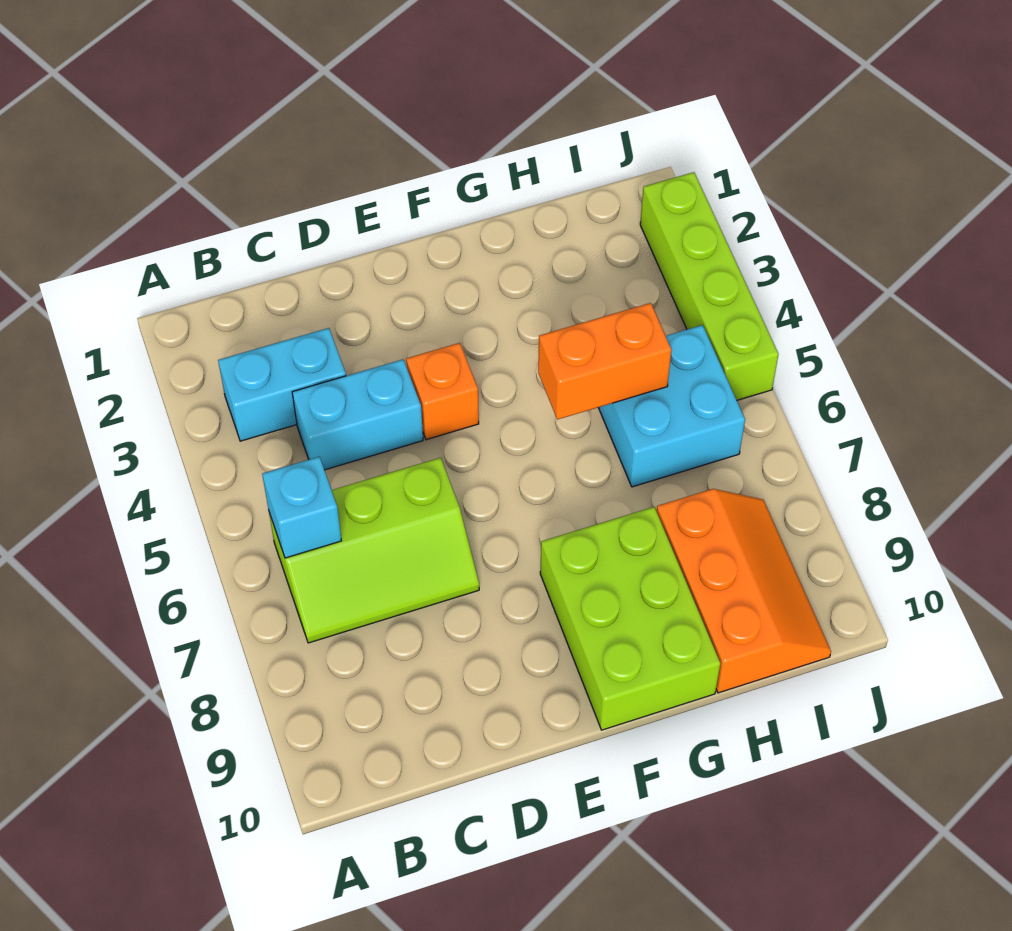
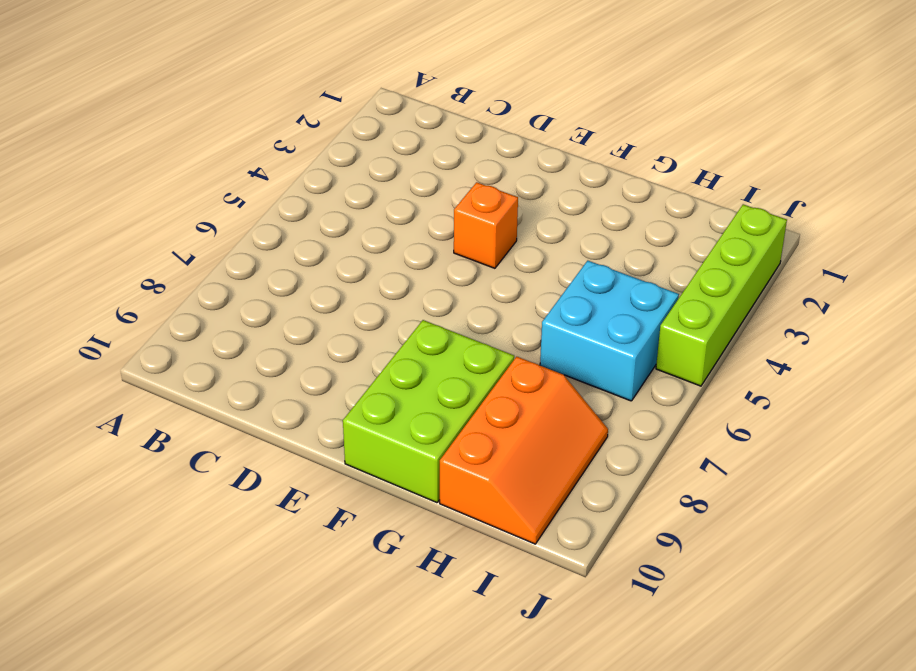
none -> cyan 1x2 brick [218,328,346,441]
none -> lime 2x3 slope [269,458,479,643]

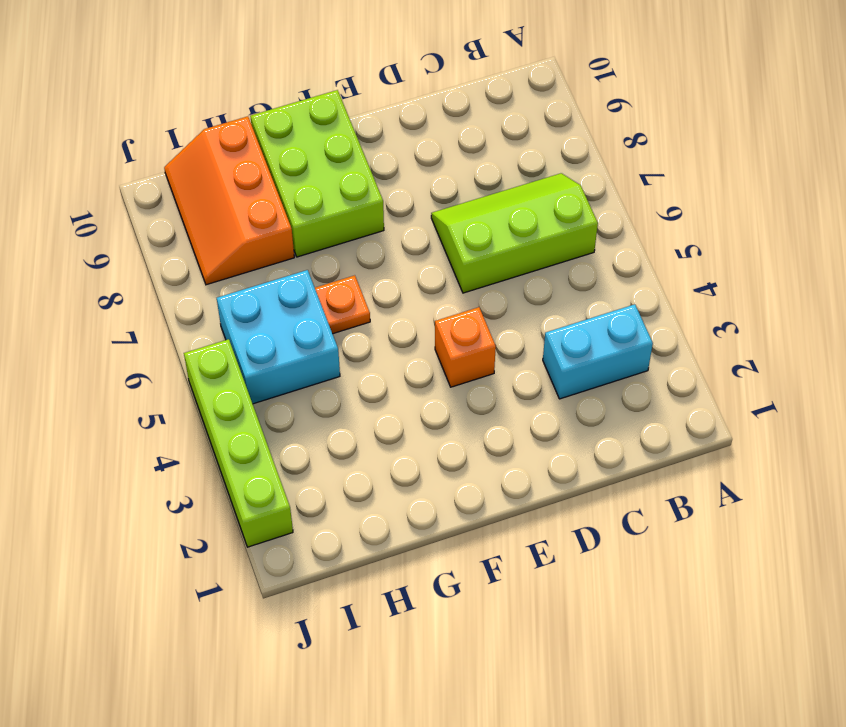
orange 1x1 plate [315,275,370,334] -> none
none -> cyan 1x2 brick [292,359,423,470]
none -> cyan 1x1 brick [262,457,342,558]

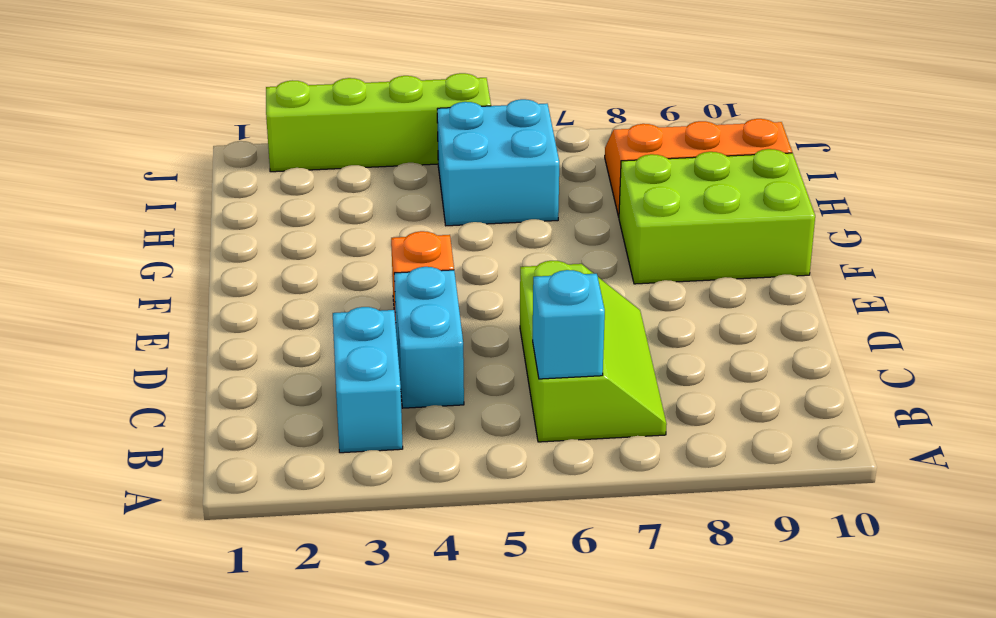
none -> orange 1x2 brick [538,303,671,420]

